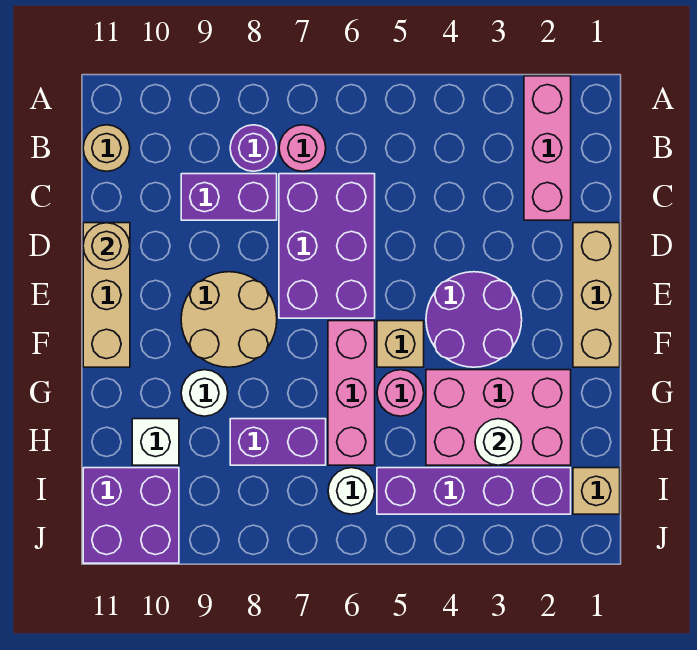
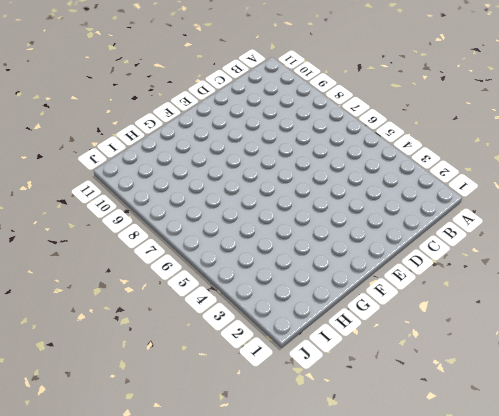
none -> pink 1x3 brick [524,76,571,220]
none -> pink 1x1 round brick [279,125,326,171]
none -> purple 1x1 round brick [230,125,277,171]

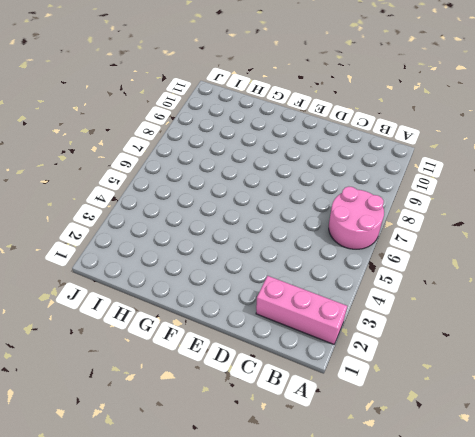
pink 2x2 round brick [329,187,384,249] -> pink 1x1 round brick [279,125,326,171]
none -> purple 1x1 round brick [230,125,277,171]
none -> tan 1x1 round brick [83,125,130,171]
none -> purple 2x3 brick [279,174,375,318]

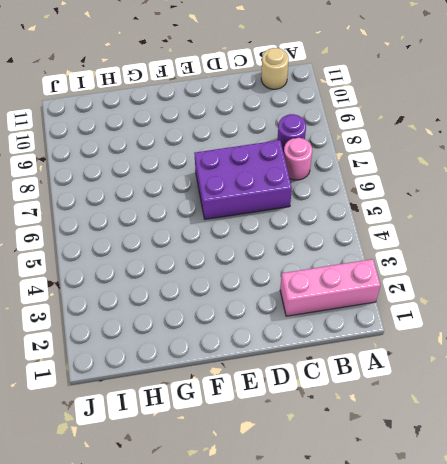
none -> purple 1x2 brick [181,174,277,220]
none -> tan 1x3 brick [573,223,620,367]
none -> tan 1x3 brick [83,223,130,367]

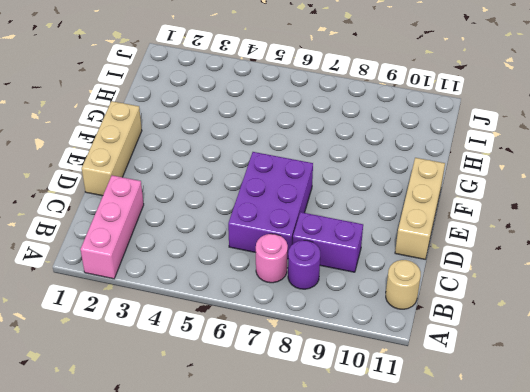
none -> purple 2x2 round brick [426,272,522,367]
none -> tan 2x2 round brick [181,272,277,367]
none -> tan 1x1 brick [377,321,424,367]

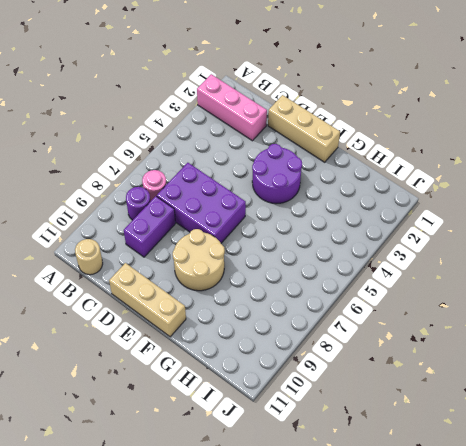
none -> tan 1x1 brick [377,321,424,367]
none -> pink 1x3 brick [328,321,375,465]
none -> pink 2x3 brick [426,370,571,465]

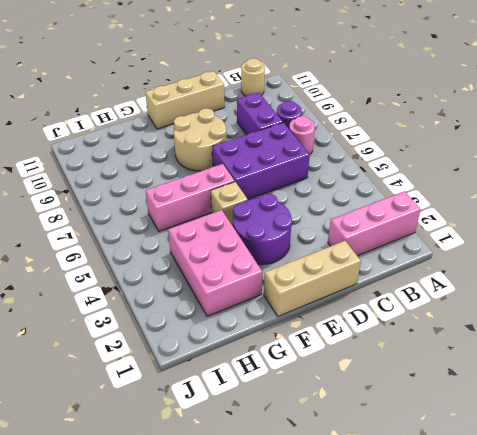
none -> pink 1x1 round brick [377,370,424,416]
none -> white 1x1 round brick [181,370,228,416]
none -> purple 1x2 brick [230,419,326,465]

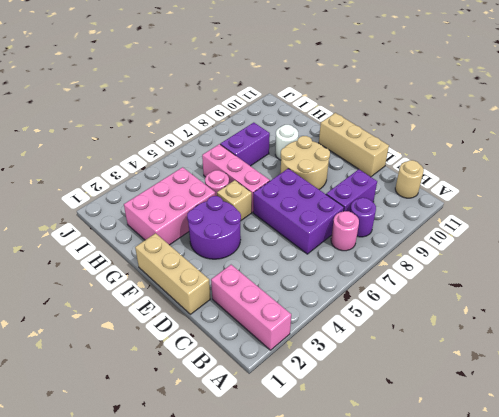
none -> white 1x1 brick [132,419,179,465]
none -> tan 1x1 brick [573,468,620,514]
none -> purple 1x4 brick [377,468,571,514]

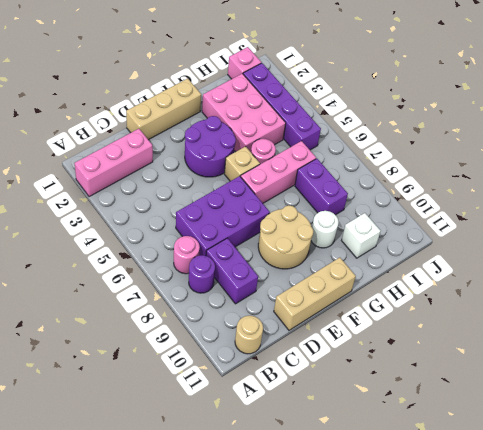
pink 1x1 brick [228,47,261,79] -> tan 1x1 brick [573,468,620,514]
none -> white 1x1 round brick [328,468,375,514]
none -> purple 2x2 brick [83,468,179,563]
none -> tan 1x1 round brick [83,223,130,269]

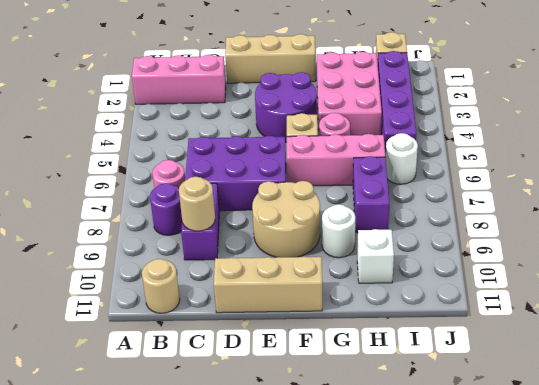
tan 1x1 round brick [179,177,215,231] -> tan 1x1 round brick moved to [83,223,130,269]
none -> purple 2x2 brick [83,468,179,563]
none -> white 1x1 round brick [475,419,522,465]

